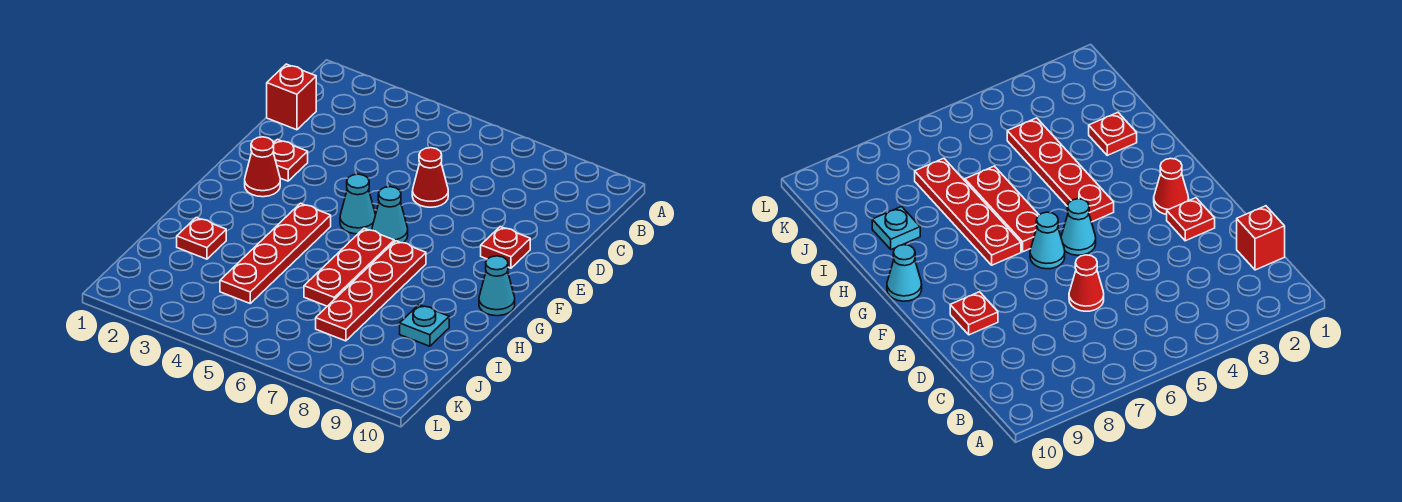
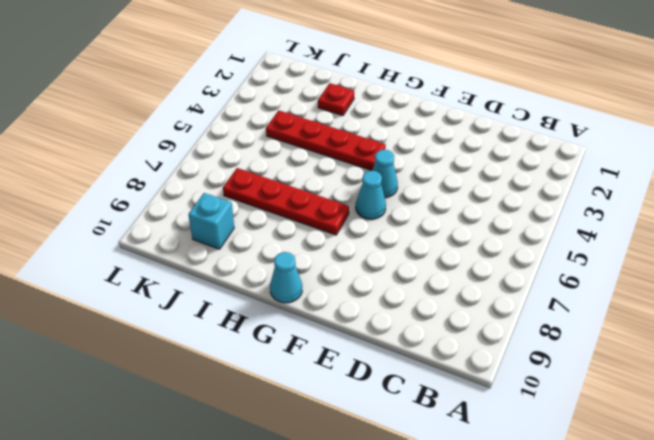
cyan 1x1 brick [188,193,234,249] -> none
none -> red 1x1 brick [267,64,316,130]
none -> red 1x1 cone [412,148,448,207]
none -> red 1x1 plate [273,139,308,181]

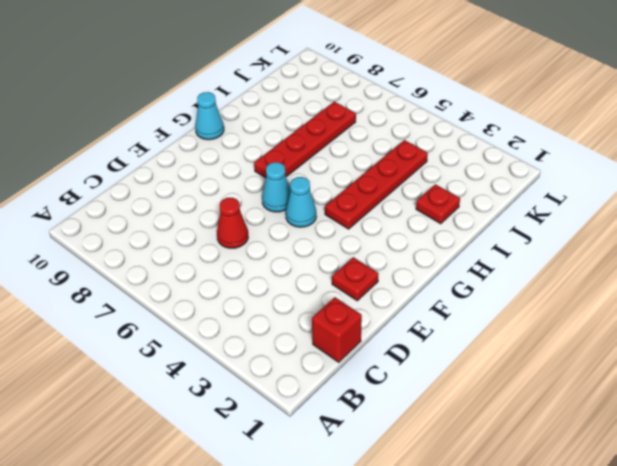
none -> red 1x1 plate [481,227,530,268]
none -> red 1x1 cone [245,137,280,197]
none -> red 1x3 plate [304,228,394,306]

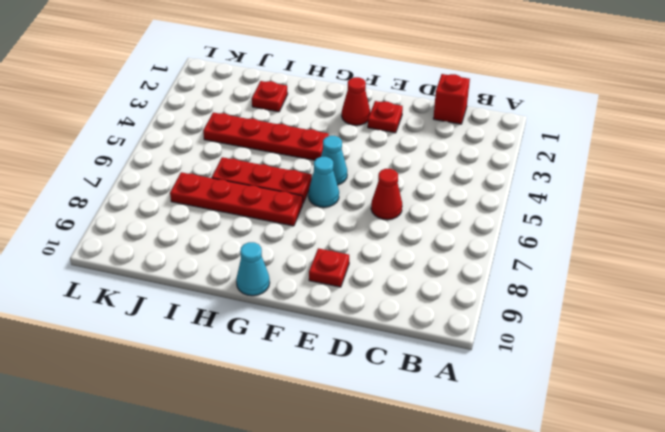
none -> cyan 1x1 plate [400,305,449,346]

